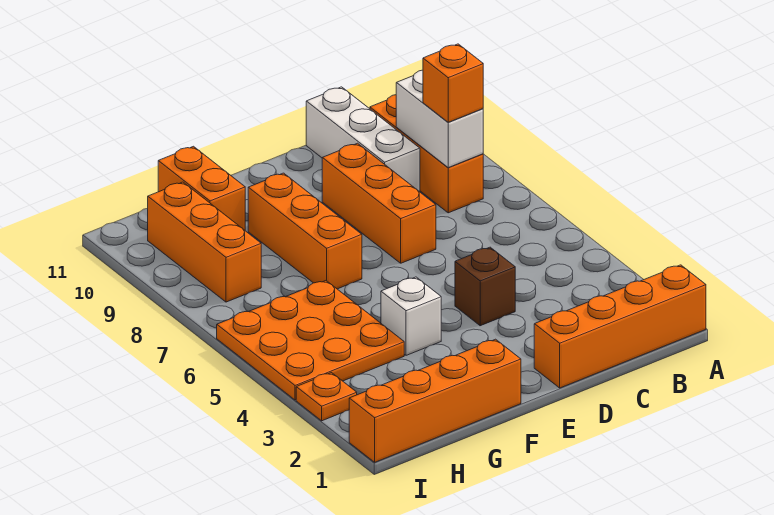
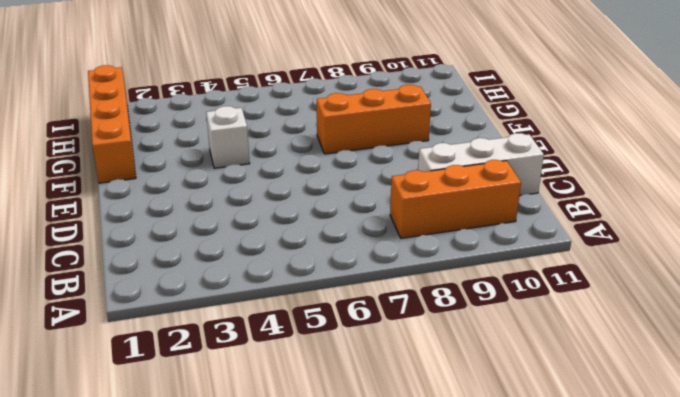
none -> orange 1x4 brick [534,265,706,388]
none -> brown 1x1 brick [455,247,515,326]
none -> orange 1x3 brick [322,143,436,263]

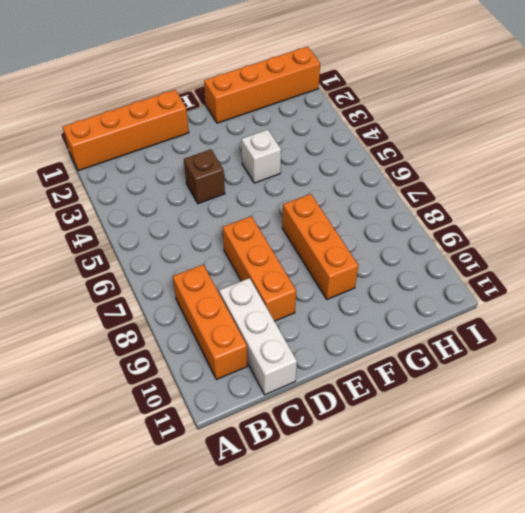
none -> orange 3x3 plate [217,281,404,400]
none -> orange 1x2 brick [158,146,245,230]
none -> orange 1x3 brick [148,182,261,302]

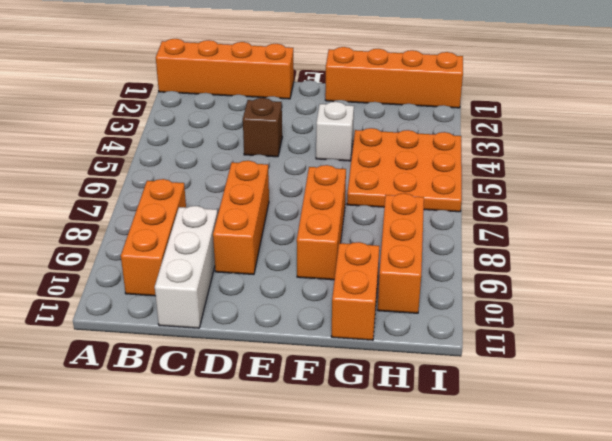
none -> orange 1x1 plate [296,373,357,421]
none -> white 1x2 brick [396,70,483,168]
none -> orange 1x1 brick [423,44,483,122]

